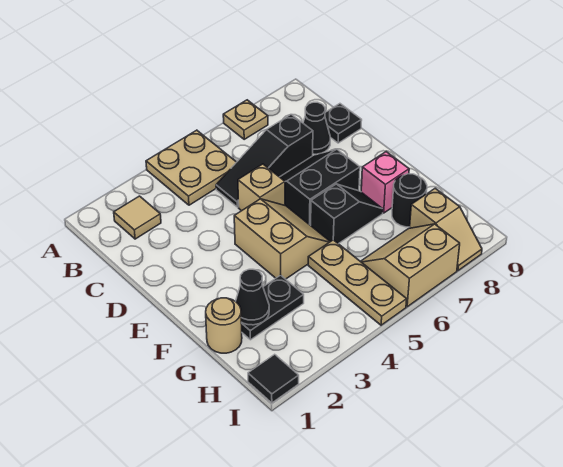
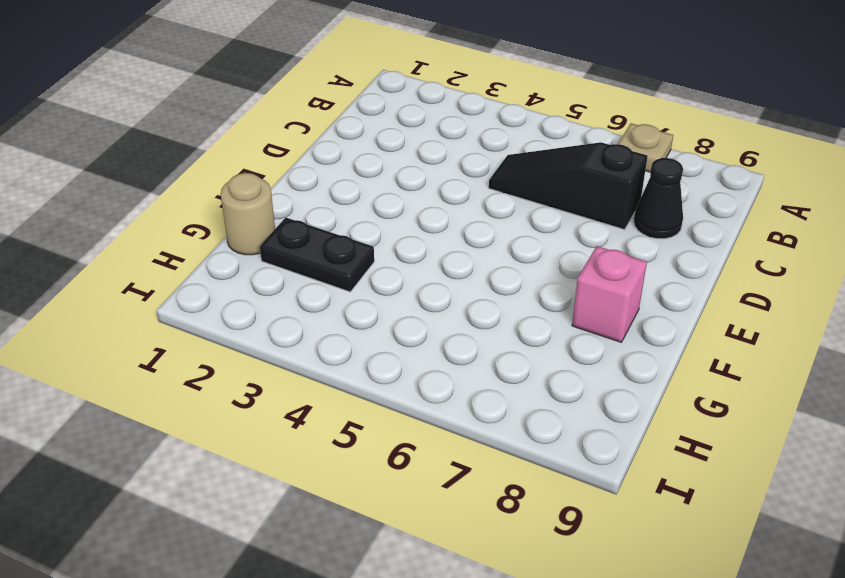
none -> tan 2x2 plate [146,130,236,205]
none -> tan 1x1 tile [114,196,161,239]
none -> black 1x1 plate [325,104,362,143]

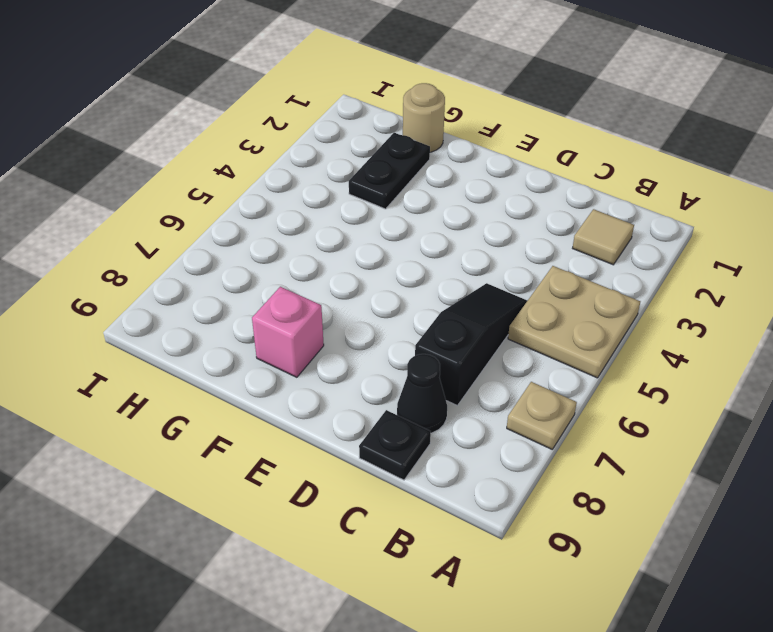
none -> tan 1x1 brick [238,164,285,211]
none -> black 2x2 slope [280,149,360,225]
none -> tan 2x2 slope [234,199,330,279]

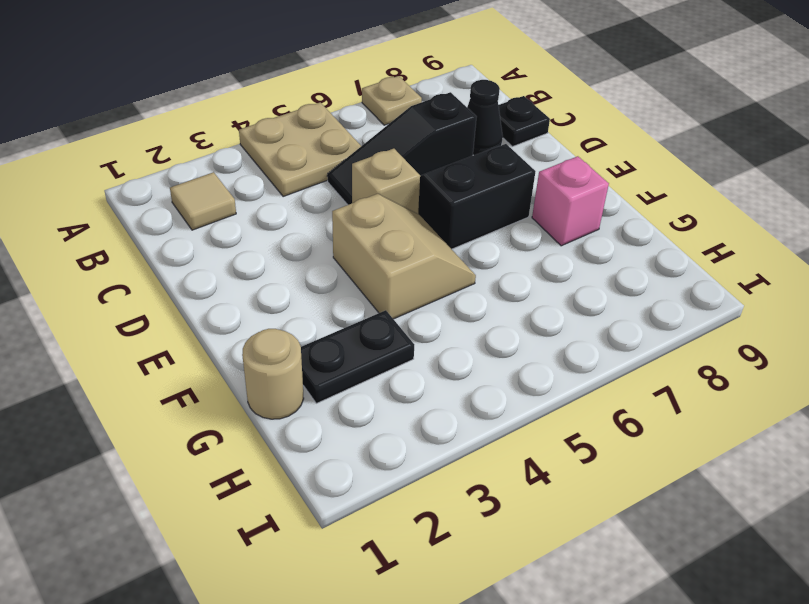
none -> black 1x2 slope [311,184,383,244]
none -> tan 1x3 plate [308,240,407,325]
none -> black 1x1 round brick [392,174,427,227]

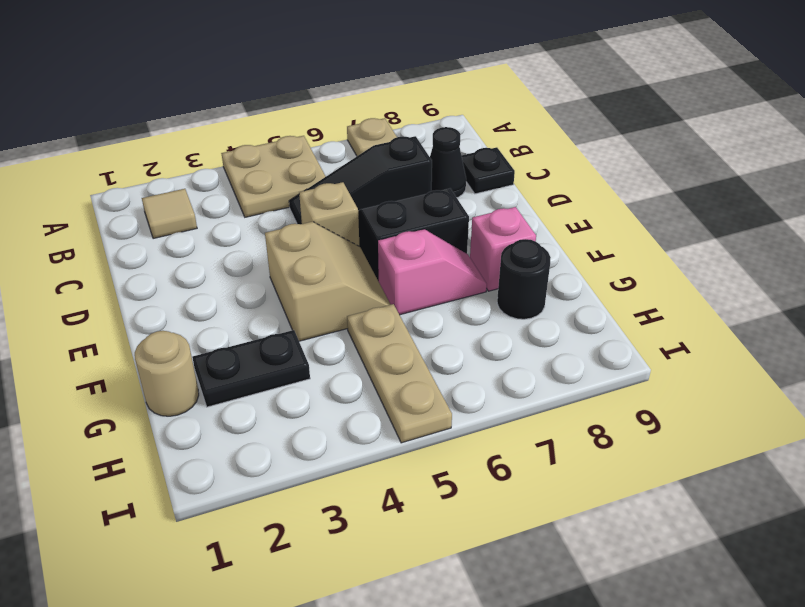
pink 1x2 slope [378,229,487,315] -> black 1x2 slope [311,184,383,244]
none -> tan 2x2 slope [360,224,460,307]
none -> tan 1x2 slope [410,188,482,271]
none -> black 1x1 tile [248,354,299,403]

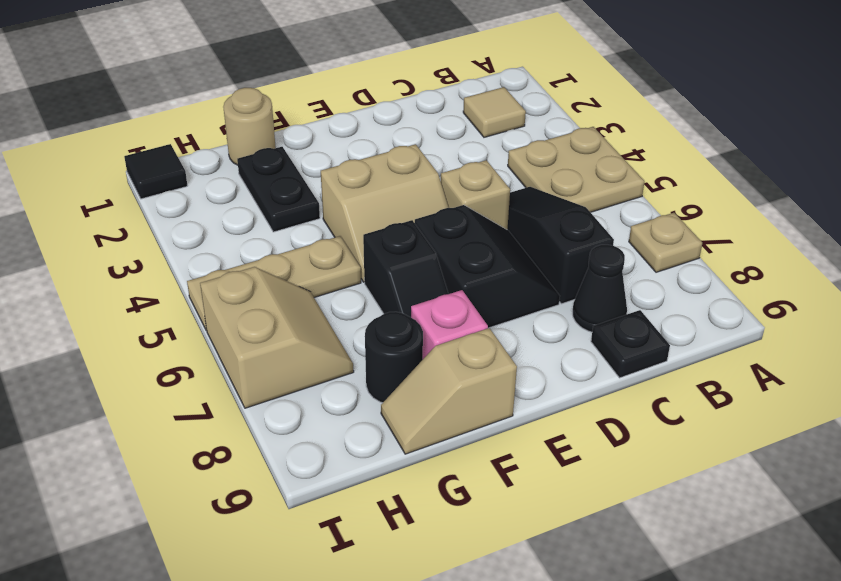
tan 1x2 slope [381,328,517,454] -> tan 1x2 slope moved to [410,188,482,271]
none -> black 1x1 cone [236,269,269,325]

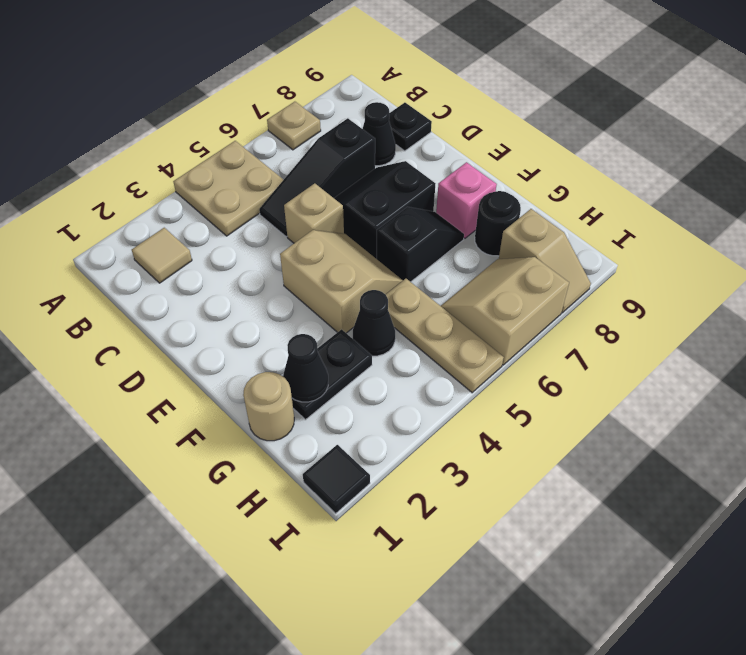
black 1x1 cone [353,290,395,356] -> none

